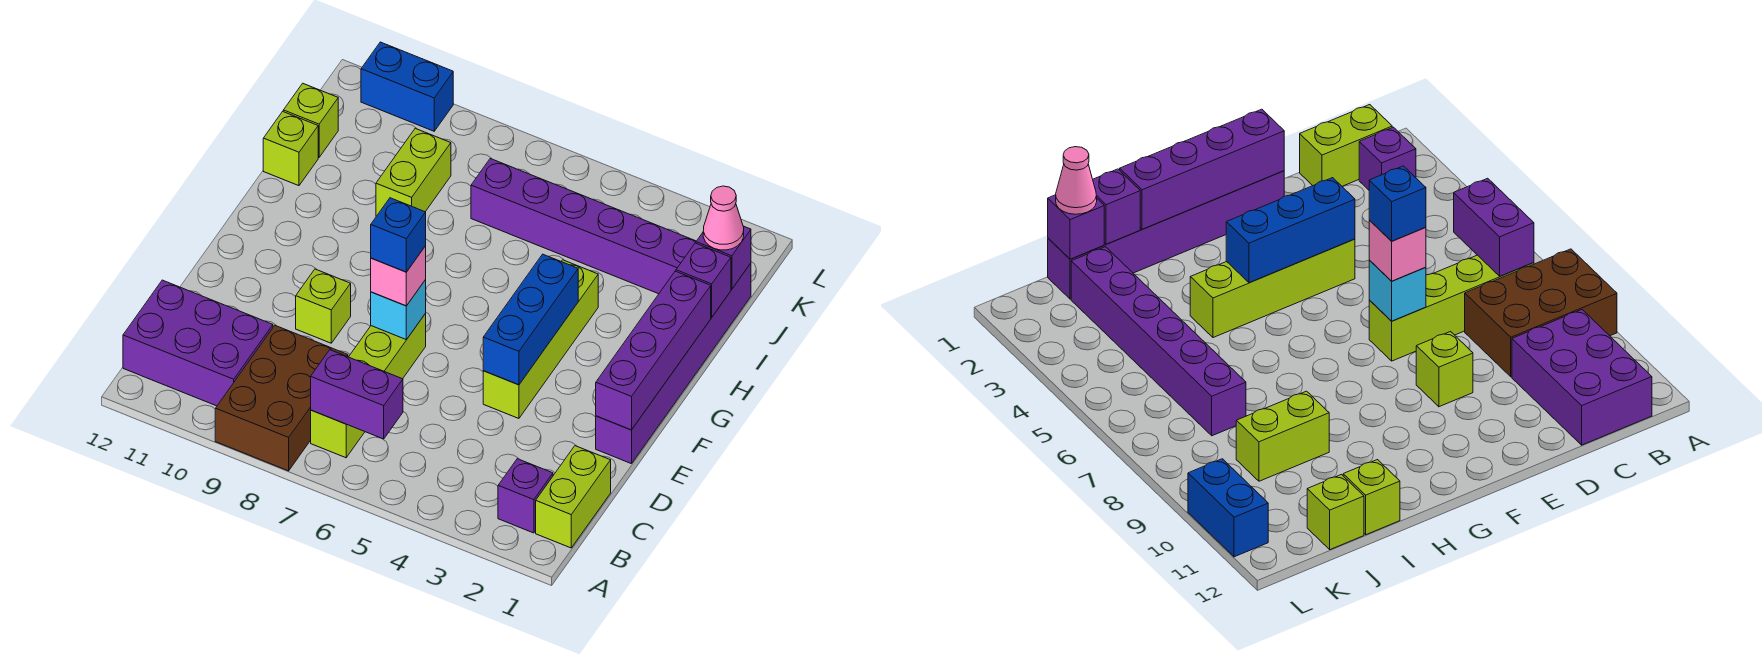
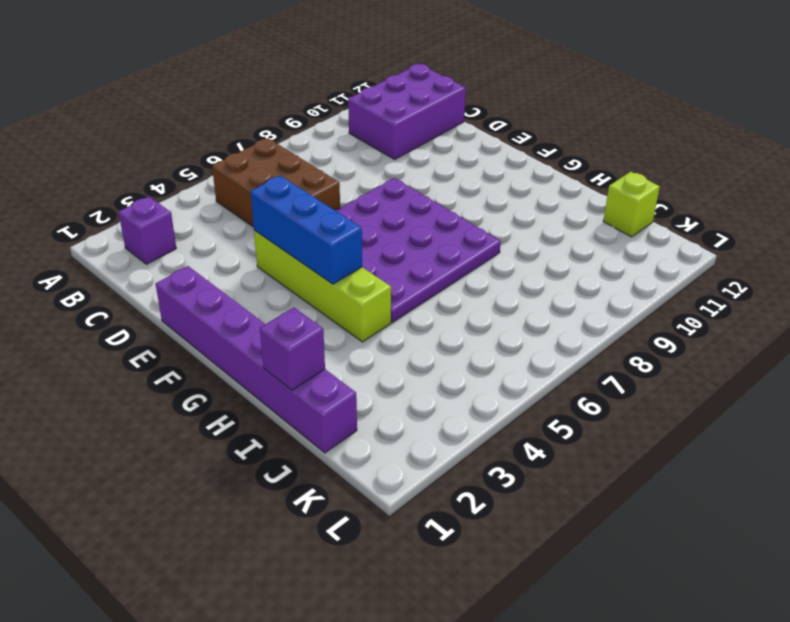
brown 2x3 brick [212,138,340,227] -> brown 2x3 brick moved to [215,326,348,471]
purple 4x4 plate [335,178,501,322] -> lime 1x4 brick [311,314,426,458]
none -> lime 1x2 brick [536,446,611,548]
none -> lime 1x1 brick [296,269,351,343]
none -> lime 1x2 brick [376,128,451,216]

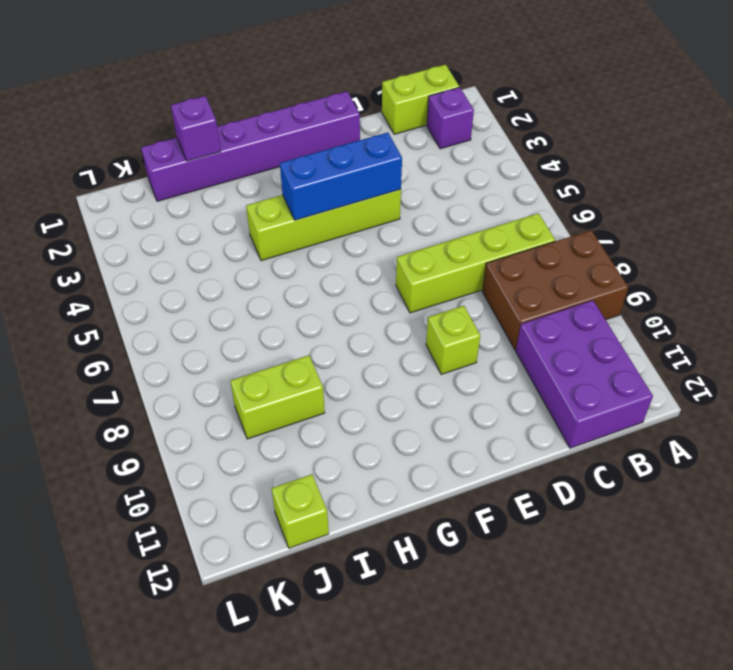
none -> lime 1x1 brick [263,111,318,186]
none -> purple 1x6 brick [471,159,696,294]
none -> blue 1x2 brick [361,42,453,131]

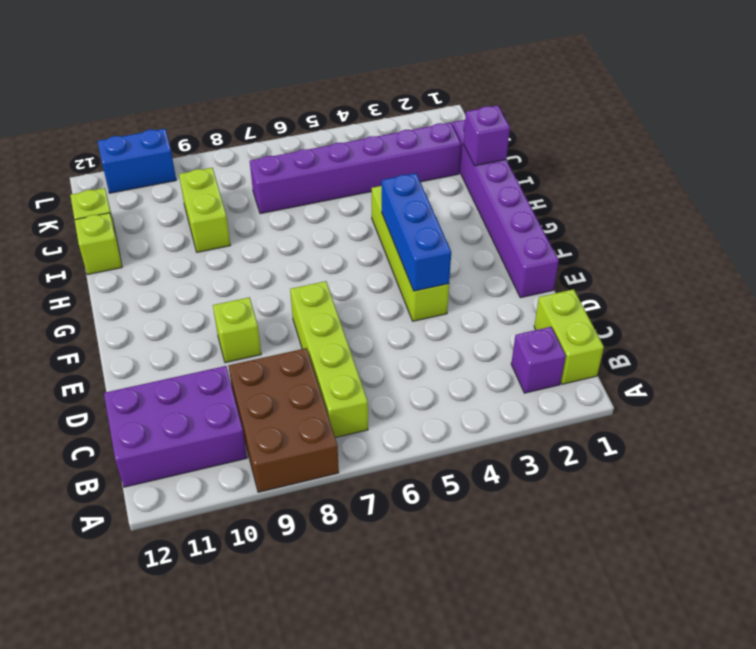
none -> purple 1x2 brick [311,350,403,439]
none -> purple 1x4 brick [596,271,711,430]
none -> cyan 1x1 brick [371,280,426,340]

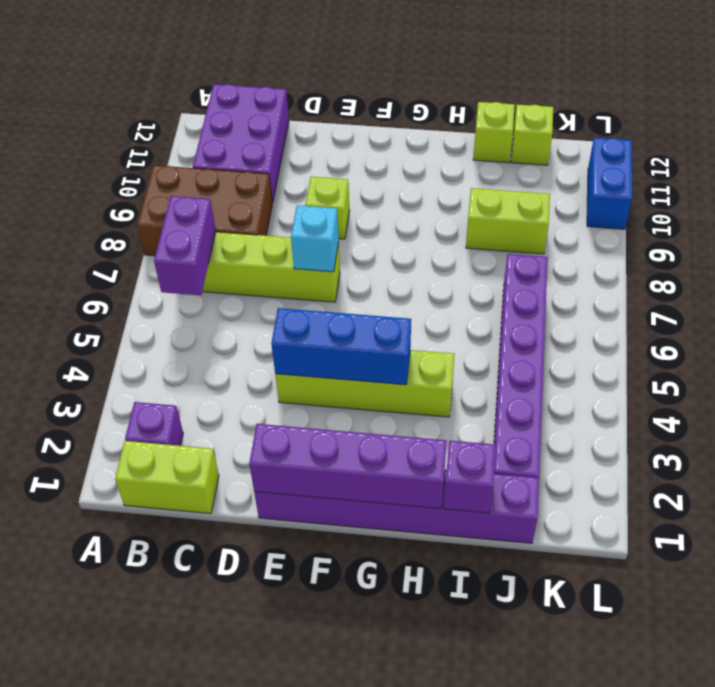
none -> purple 1x1 brick [696,226,751,289]
none -> pink 1x1 brick [371,246,426,306]
none -> pink 1x1 cone [703,186,744,250]

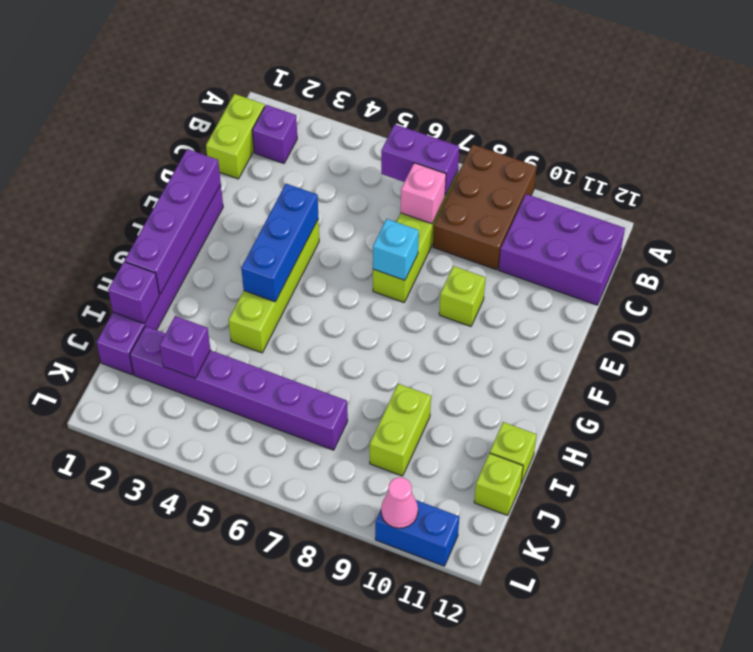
pink 1x1 brick [401,163,446,224] -> pink 1x1 brick moved to [371,246,426,306]
purple 1x1 brick [160,316,210,378] -> purple 1x1 brick moved to [696,226,751,289]
pink 1x1 cone [381,477,418,528] -> pink 1x1 cone moved to [703,186,744,250]
none -> blue 1x1 brick [371,198,426,272]

